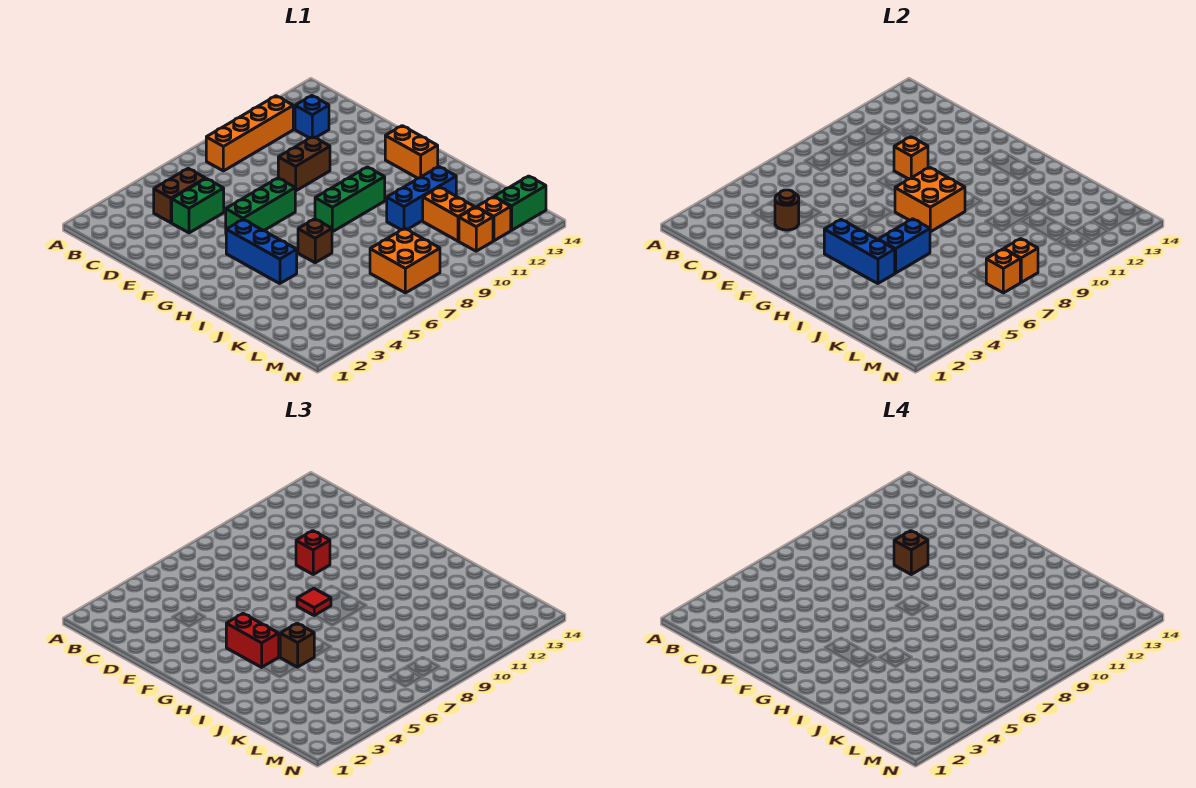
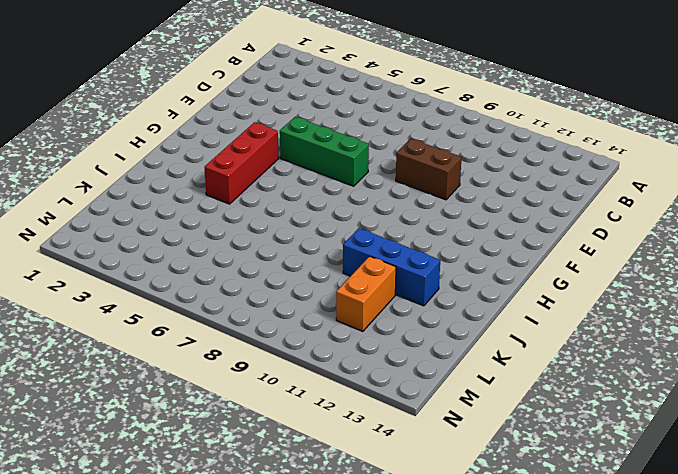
red 1x3 brick [205,122,279,204] -> blue 1x3 brick [226,219,297,284]
none -> orange 1x4 brick [206,96,293,171]
none -> brown 1x2 brick [154,168,205,223]
none -> blue 1x1 brick [295,96,329,138]

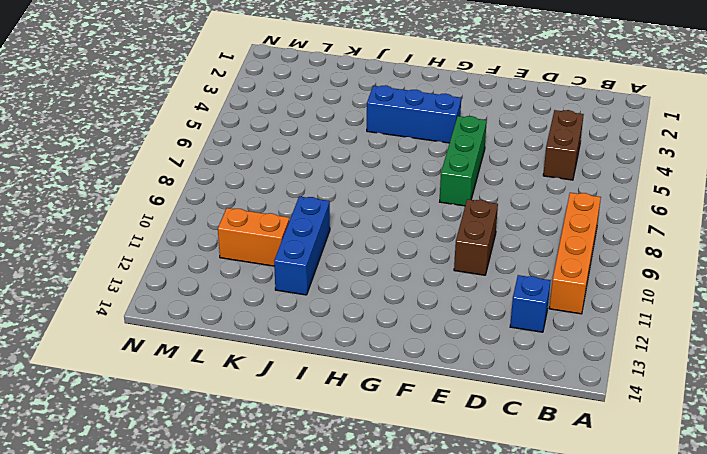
none -> green 1x2 brick [172,179,224,233]
none -> orange 1x2 brick [385,126,438,178]
none -> green 1x3 brick [315,167,385,232]

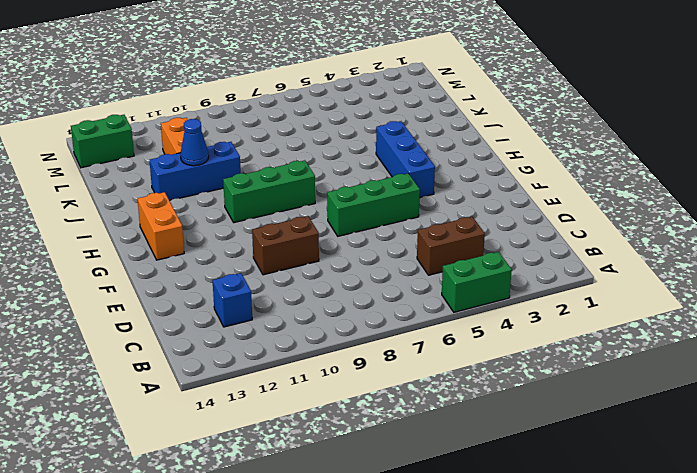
green 1x2 brick [442,252,512,312] -> green 1x2 brick moved to [172,179,224,233]
blue 1x1 cone [180,119,209,166] -> none
none -> orange 1x4 brick [206,96,293,171]
none -> brown 1x1 brick [298,219,332,263]
none -> orange 2x2 brick [370,228,440,293]

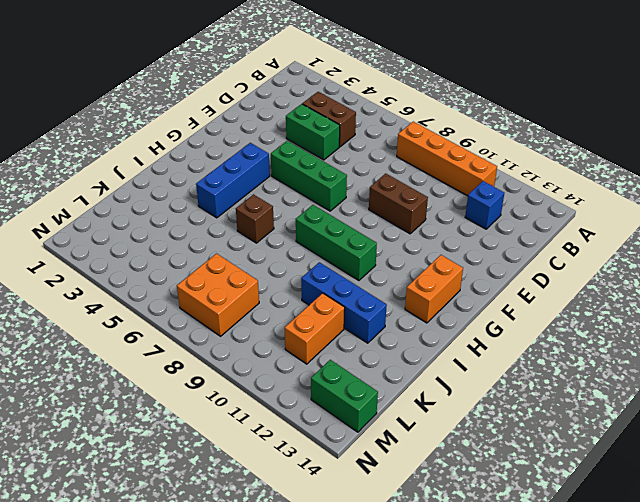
none -> orange 1x1 brick [459,207,493,251]
none -> orange 1x1 brick [477,197,511,241]
none -> brown 1x1 round brick [775,190,799,230]

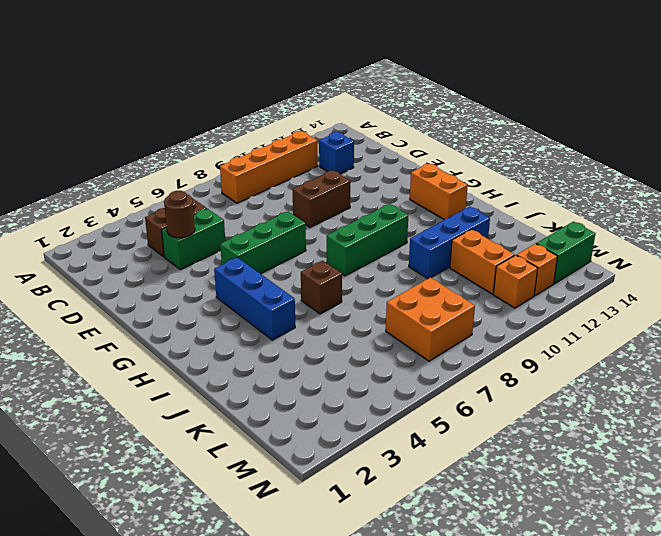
none -> orange 1x1 brick [894,137,928,179]
none -> blue 1x3 brick [824,219,895,284]
none -> orange 2x2 brick [895,167,965,232]

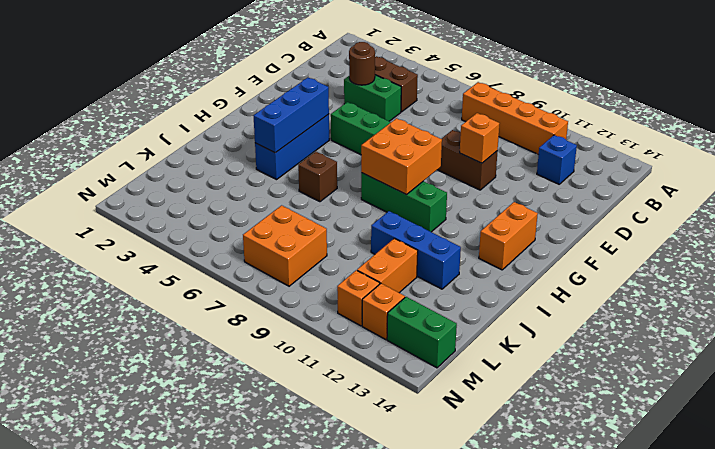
none -> blue 1x2 brick [878,219,930,273]
none -> orange 1x1 brick [986,249,1021,293]
none -> orange 1x1 brick [1004,239,1038,282]

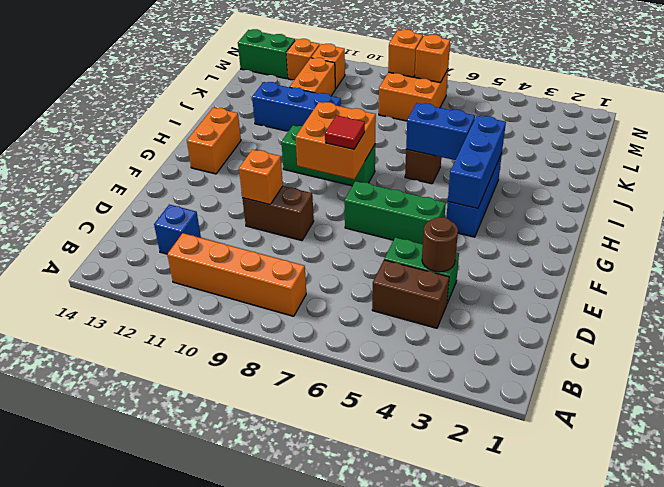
none -> red 1x1 brick [296,531,330,574]
none -> red 1x2 brick [226,613,279,667]
none -> brown 1x1 brick [280,623,314,667]

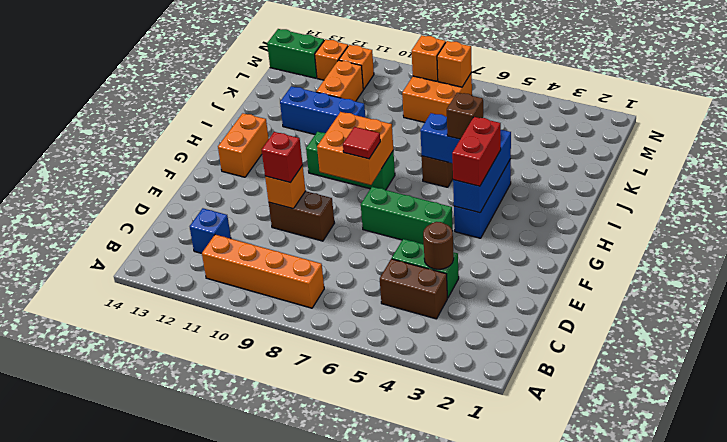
none -> brown 1x1 brick [894,531,928,574]

